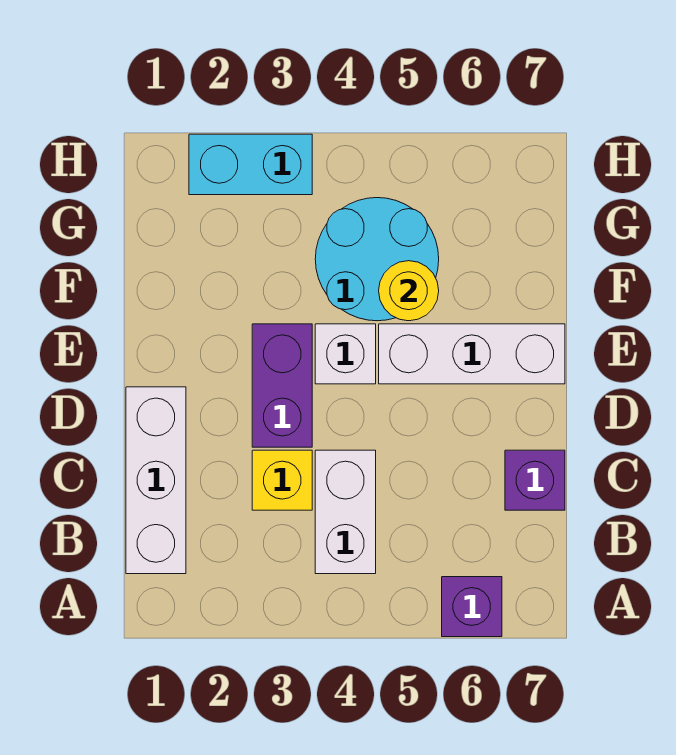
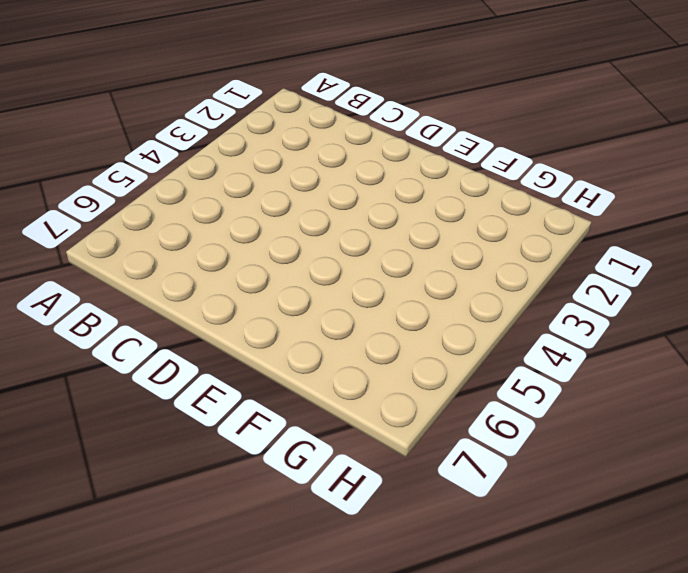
none -> purple 1x1 brick [442,577,502,637]
none -> white 1x3 brick [126,387,186,574]

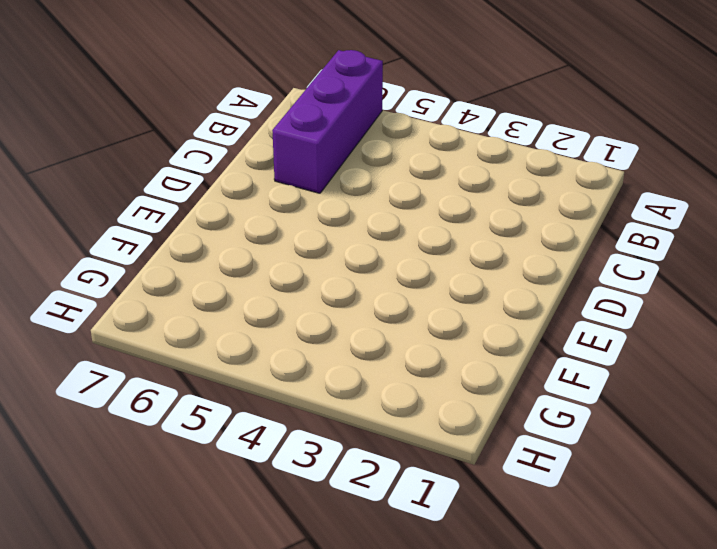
purple 1x3 brick [272,50,383,193] -> purple 1x1 brick [442,577,502,637]
none -> white 1x3 brick [126,387,186,574]
none -> white 1x2 brick [315,450,376,574]

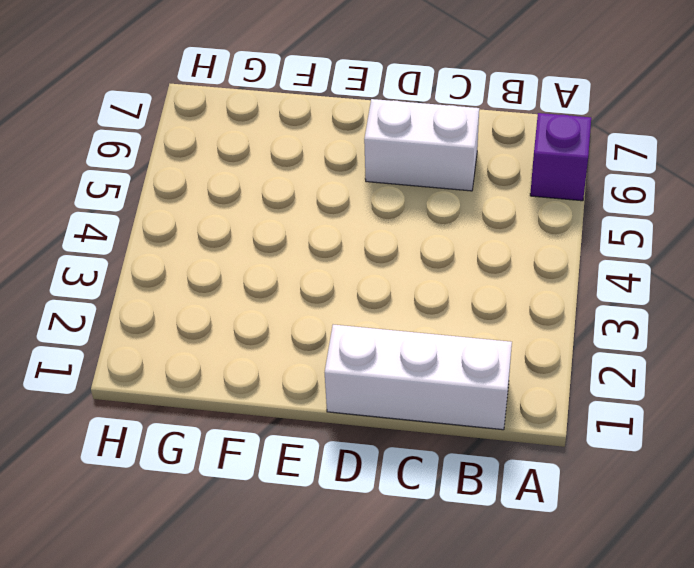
white 1x2 brick [364,99,479,191] -> white 1x2 brick moved to [315,450,376,574]
none -> yellow 1x1 brick [252,450,312,510]
none -> purple 1x1 brick [505,450,565,510]

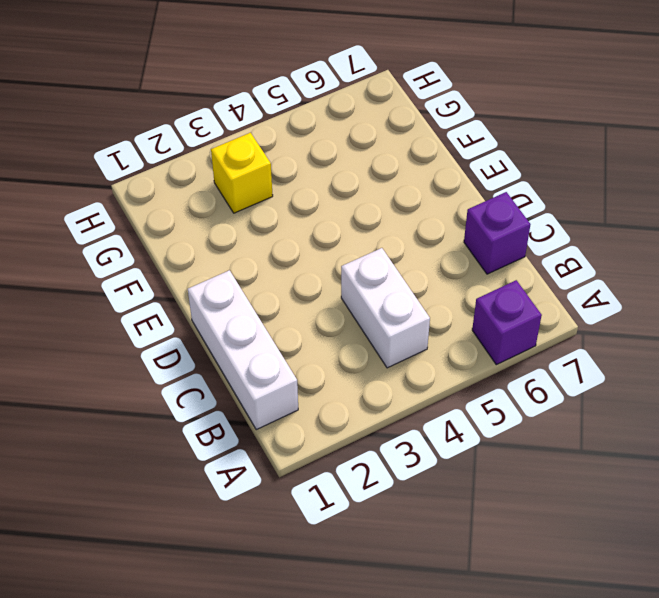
yellow 1x1 brick [211,133,273,213] -> yellow 1x1 brick moved to [252,450,312,510]
none -> purple 1x2 brick [252,324,312,447]
none -> white 1x1 brick [315,324,376,384]

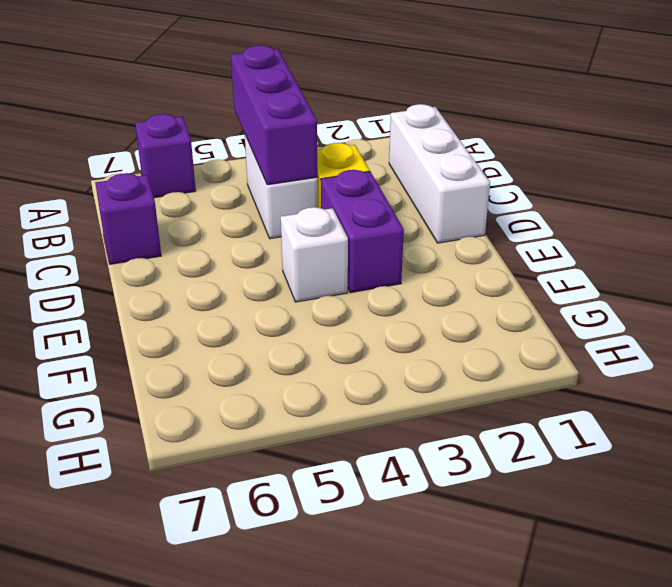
purple 1x3 brick [231,46,318,185] -> none
none -> white 1x3 brick [379,324,565,384]
none -> cyan 2x2 round brick [315,198,439,321]

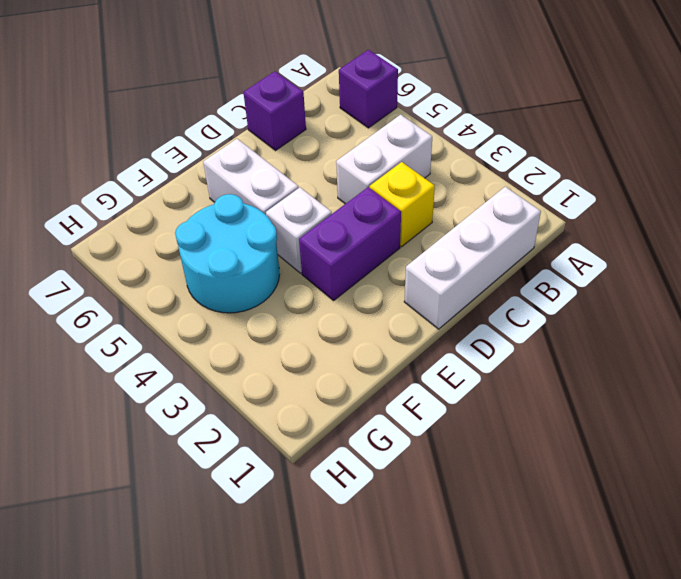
white 1x2 brick [203,139,299,215] -> white 1x3 brick [379,324,565,384]
none -> cyan 1x2 brick [189,134,312,195]
none -> yellow 1x1 round brick [379,261,439,321]

